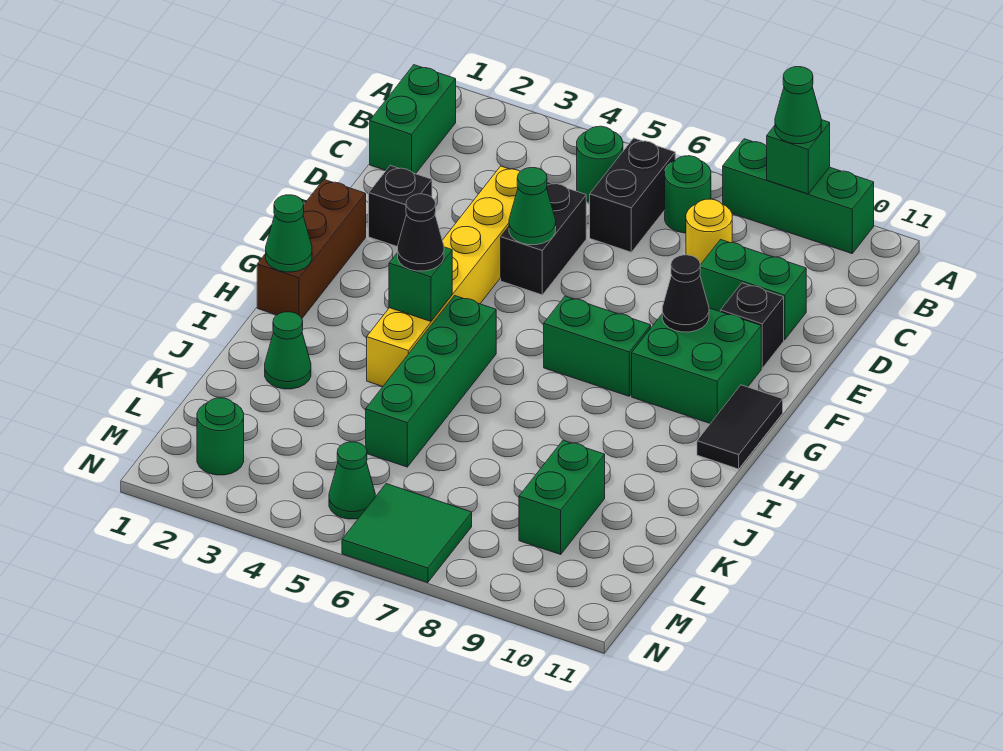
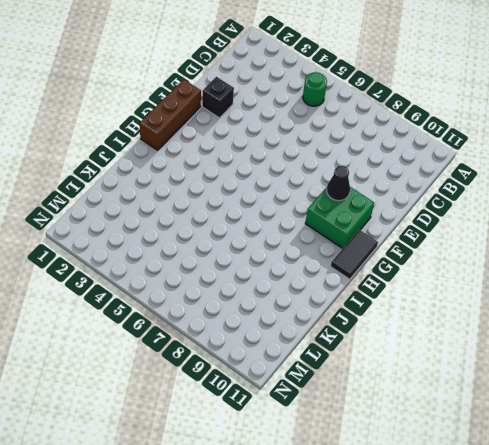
none -> green 1x3 brick [723,139,874,254]
none -> green 1x2 brick [370,65,456,174]
none -> black 1x2 brick [590,138,675,252]

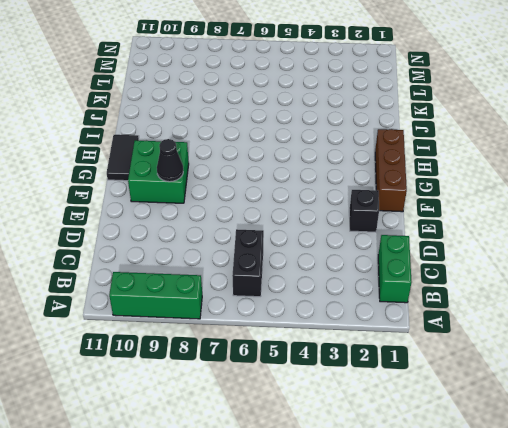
none -> green 1x1 round brick [577,126,623,202]
none -> green 1x1 round brick [665,156,711,233]
none -> yellow 1x1 round brick [686,199,732,265]

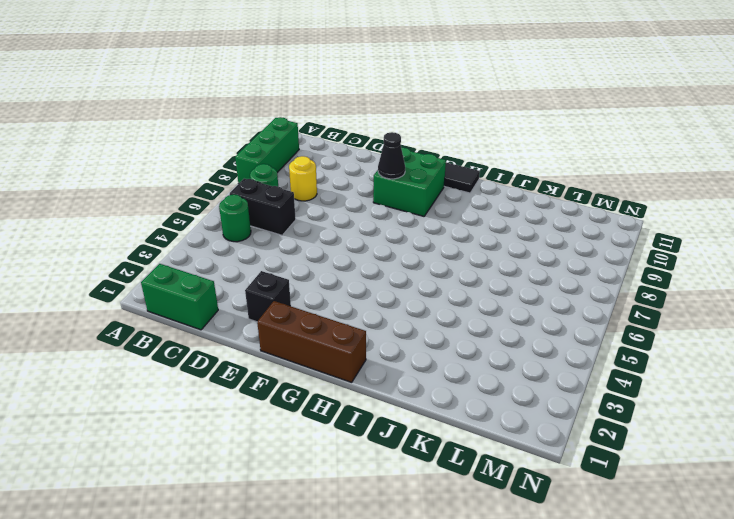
none -> yellow 1x6 brick [367,166,520,386]
none -> black 1x2 brick [501,182,586,295]
none -> green 1x2 brick [700,240,806,340]

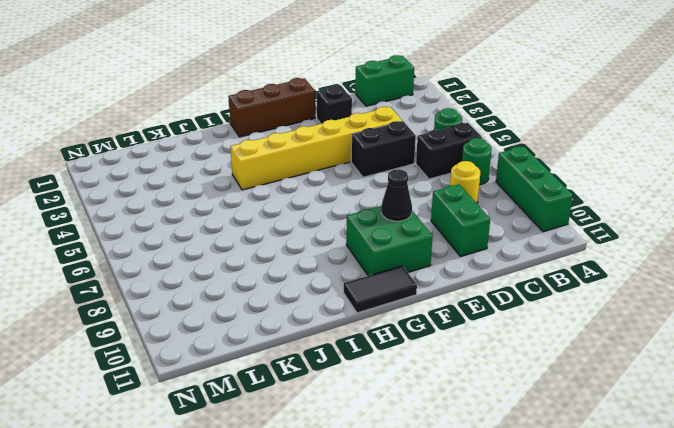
none -> black 1x1 brick [720,283,784,368]
none -> green 1x2 brick [544,296,651,396]
none -> green 1x4 brick [366,296,496,467]

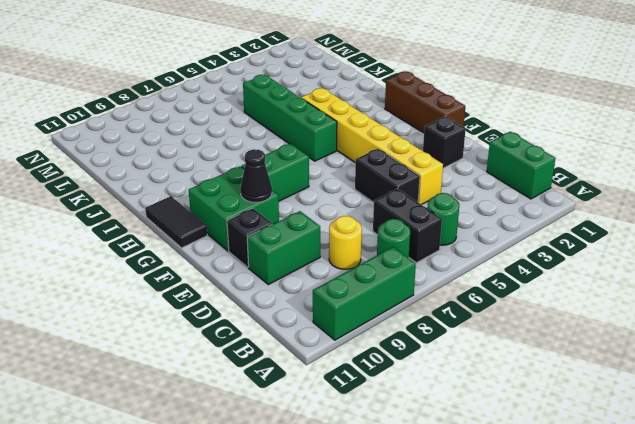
none -> green 1x1 cone [265,312,311,389]
none -> green 1x2 brick [519,440,605,554]
none -> green 1x1 round brick [197,398,244,475]

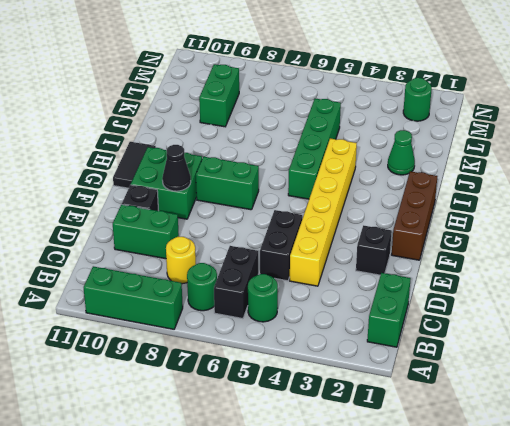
none -> green 1x1 cone [329,442,375,519]
none -> green 2x2 tile [342,484,472,583]
none -> green 1x1 brick [767,120,830,194]

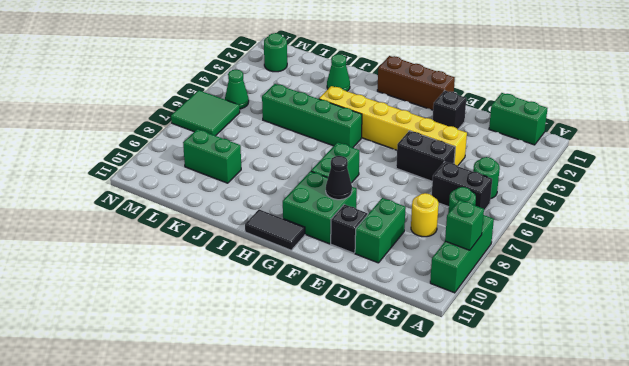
none -> green 1x1 cone [509,168,556,245]
none -> green 1x1 cone [266,195,312,272]
none -> green 1x1 brick [389,247,452,321]

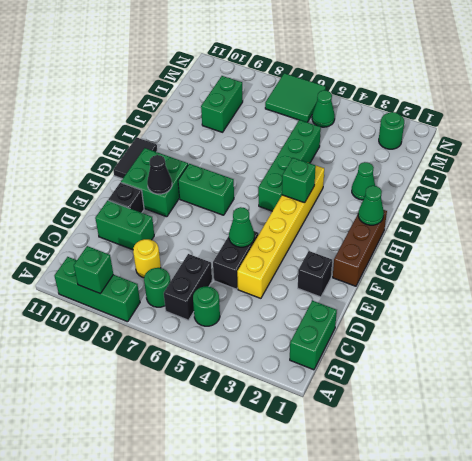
none -> green 1x1 cone [775,67,821,144]
none -> black 1x1 cone [398,194,444,271]

